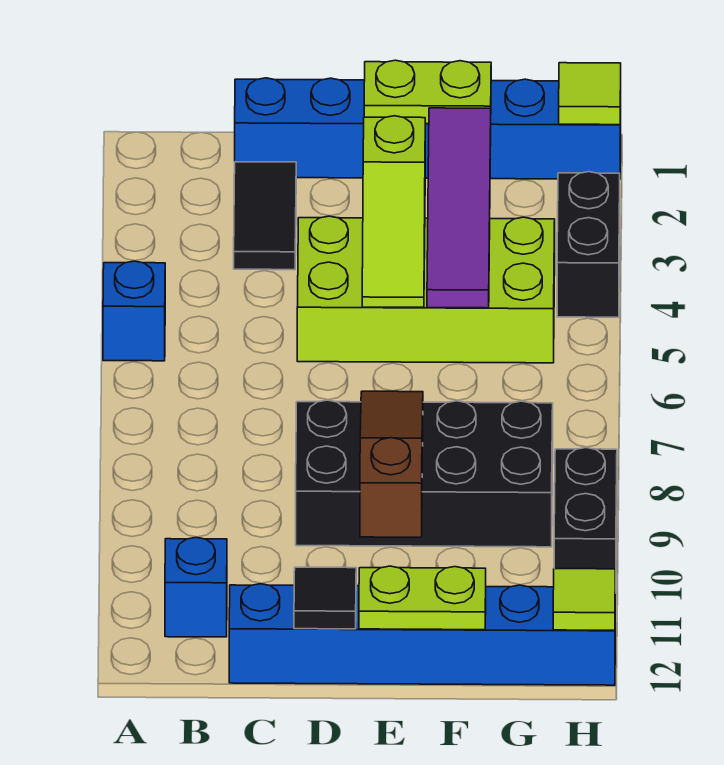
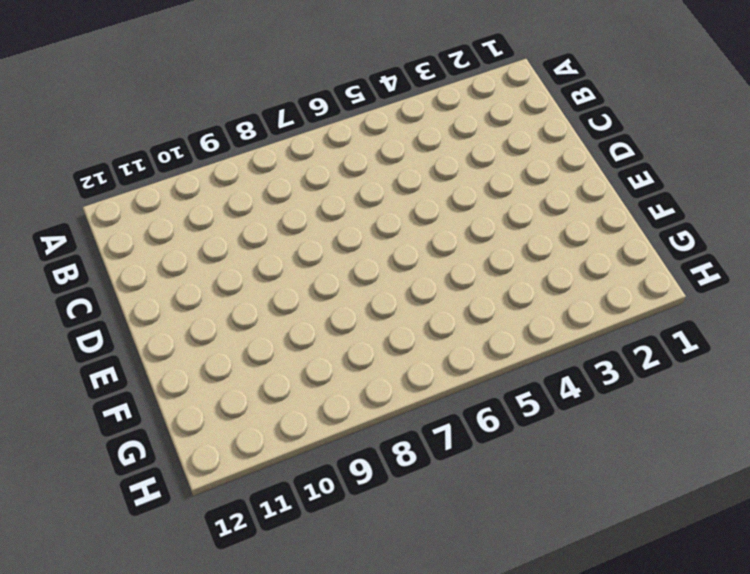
none -> blue 1x1 brick [103,261,165,361]
none -> blue 1x1 brick [165,537,227,637]
none -> blue 1x6 brick [235,78,621,179]

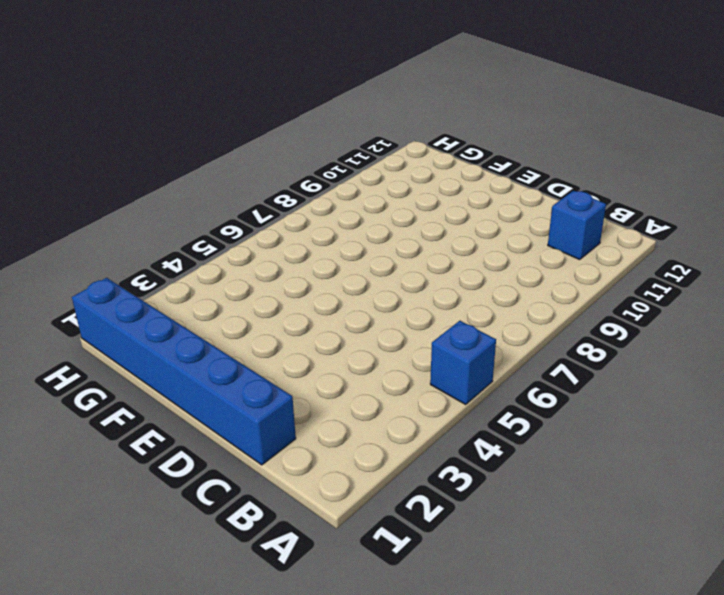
none -> black 1x2 tile [234,162,296,270]
none -> blue 1x6 brick [229,584,615,685]
none -> lime 2x4 brick [297,216,555,363]

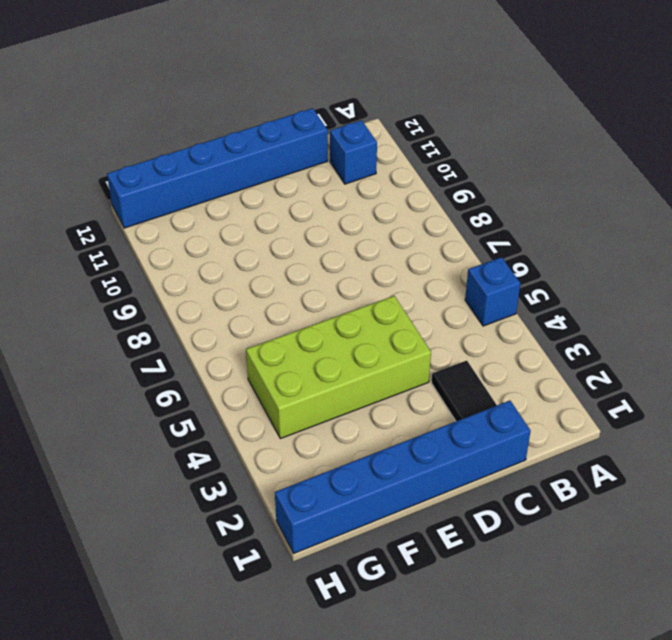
none -> black 2x4 brick [296,400,553,547]
none -> black 1x2 brick [557,172,620,317]
none -> black 1x2 brick [554,448,617,593]

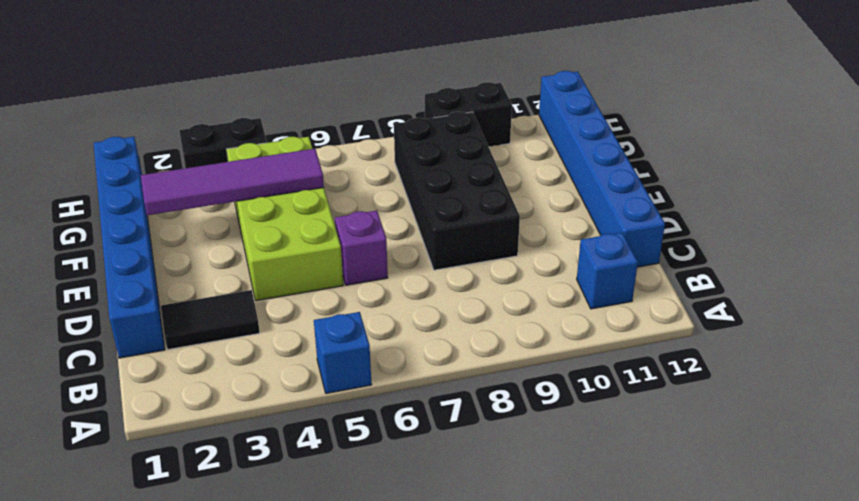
purple 1x1 brick [335,210,388,285] -> none
none -> black 1x1 tile [294,567,356,629]
none -> lime 1x2 plate [364,60,491,124]
none -> lime 1x3 slope [362,116,425,308]

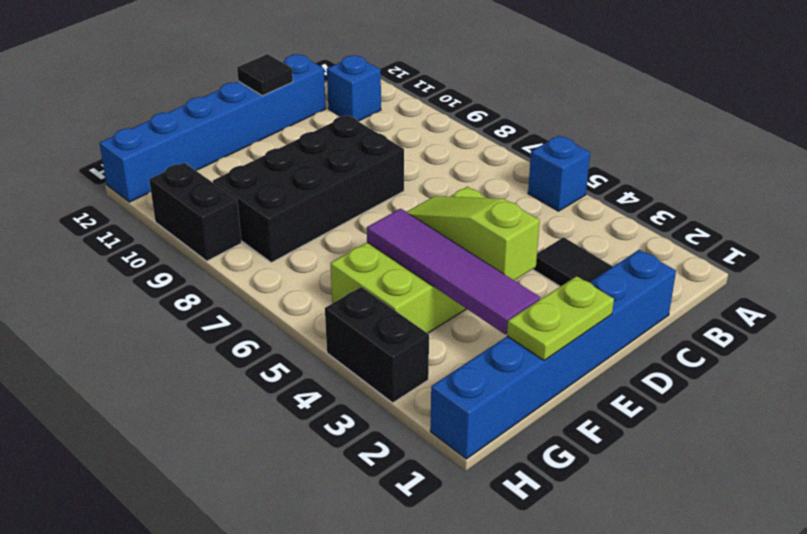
none -> brown 1x3 slope [360,391,423,537]
none -> lime 1x2 plate [359,566,486,630]
none -> lime 1x1 tile [559,63,621,125]

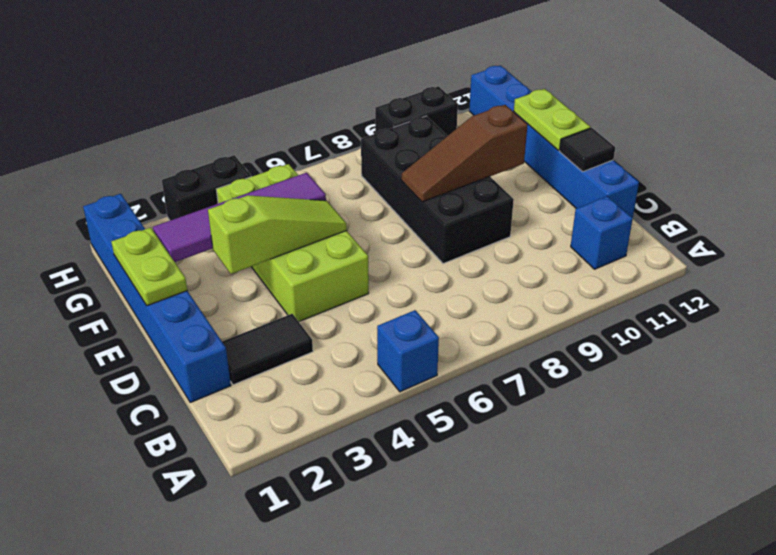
none -> lime 1x1 tile [559,63,621,125]
none -> lime 1x1 tile [553,569,615,630]

